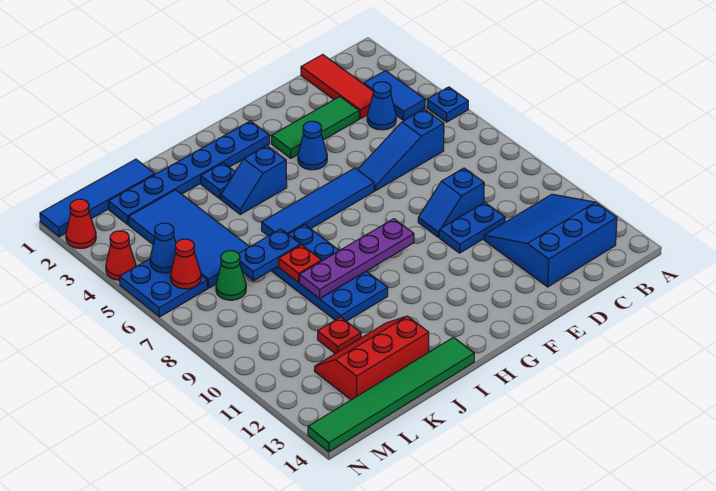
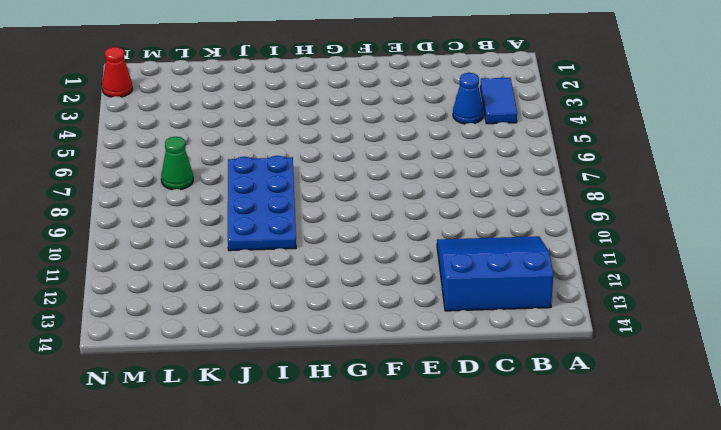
none -> blue 1x1 plate [427,87,468,122]
none -> red 1x3 tile [301,55,373,119]
none -> blue 1x3 slope [357,109,444,191]

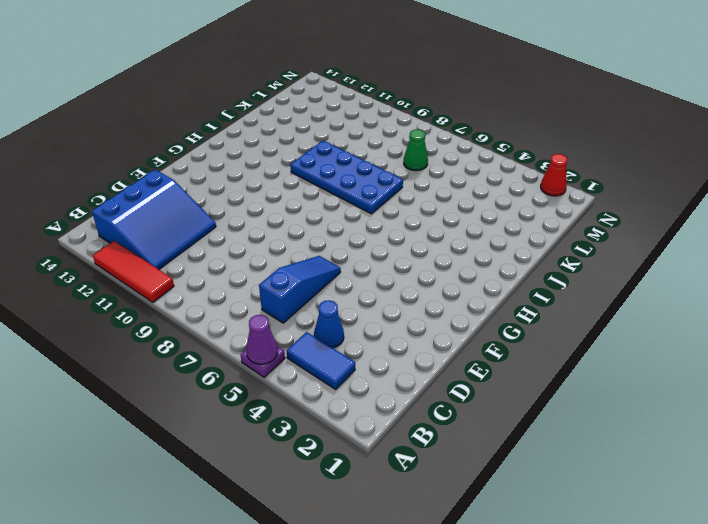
purple 1x1 plate [241,346,285,377] -> blue 1x1 plate [427,87,468,122]
purple 1x1 cone [246,315,278,364] -> none
red 1x3 tile [93,241,174,302] -> red 1x3 tile moved to [301,55,373,119]
none -> green 1x3 tile [272,97,359,158]
none -> blue 1x2 slope [418,168,484,237]
none -> blue 1x2 plate [439,202,505,253]

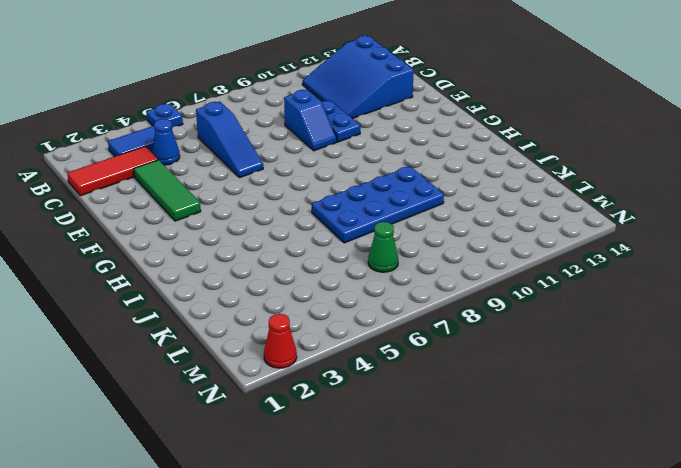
none -> blue 1x1 cone [298,121,327,170]
none -> blue 1x4 tile [262,168,374,236]
none -> blue 1x6 plate [109,121,270,225]

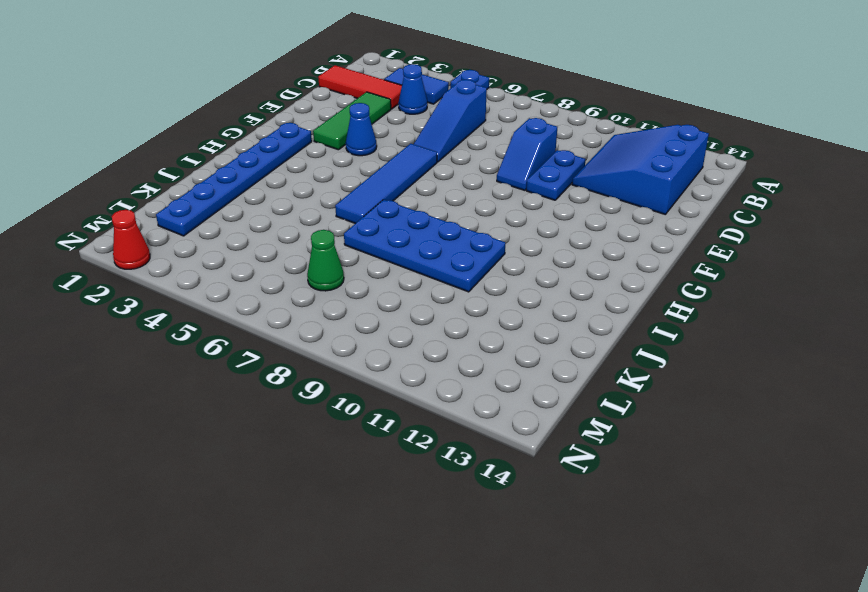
none -> blue 1x2 slope [221,146,287,214]
none -> blue 1x1 plate [201,163,235,199]
none -> green 1x6 tile [308,338,474,452]

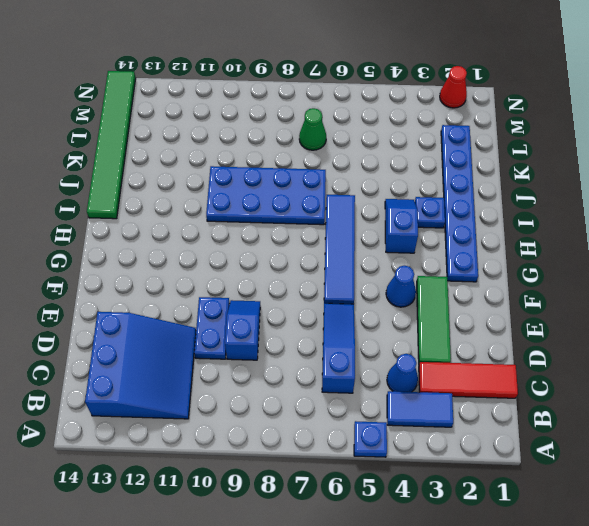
none -> red 2x3 slope [315,316,429,400]
none -> blue 1x4 tile [40,159,155,237]
none -> blue 2x4 tile [128,190,249,288]

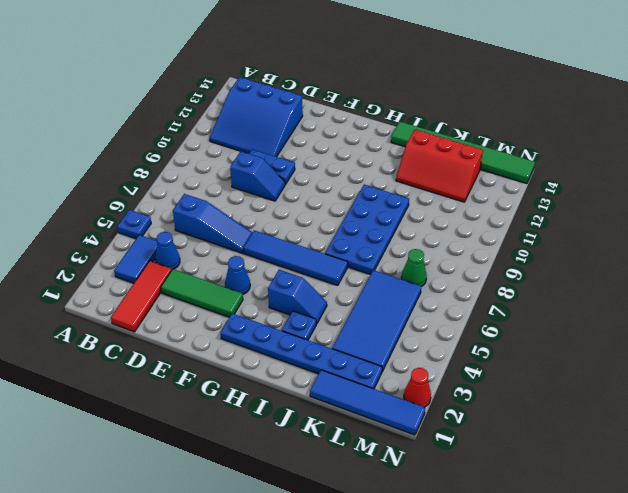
none -> red 1x1 plate [318,317,361,354]
none -> blue 2x2 plate [120,259,208,317]
none -> red 1x1 cone [106,231,136,280]

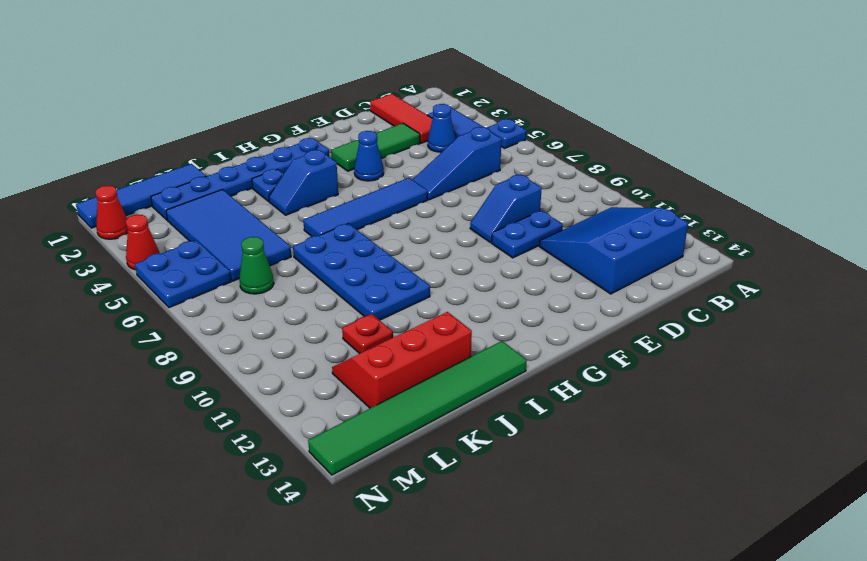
none -> purple 1x4 plate [300,219,414,299]
none -> blue 1x2 plate [238,229,301,281]
none -> red 1x1 plate [279,245,321,283]

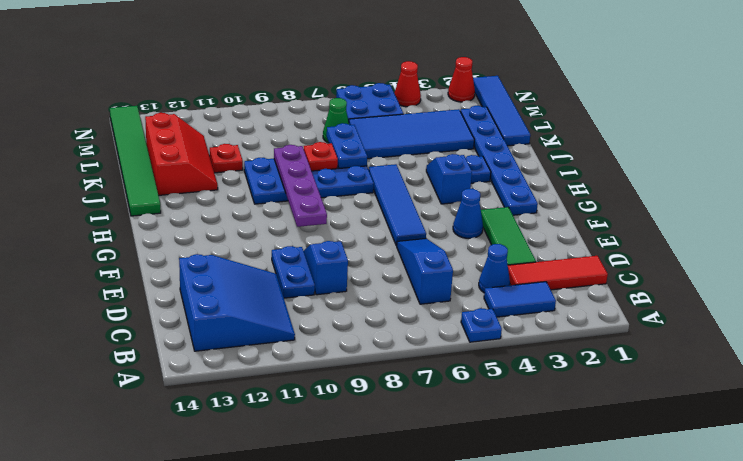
none -> blue 1x1 cone [150,223,176,273]
none -> red 1x1 cone [171,239,201,289]

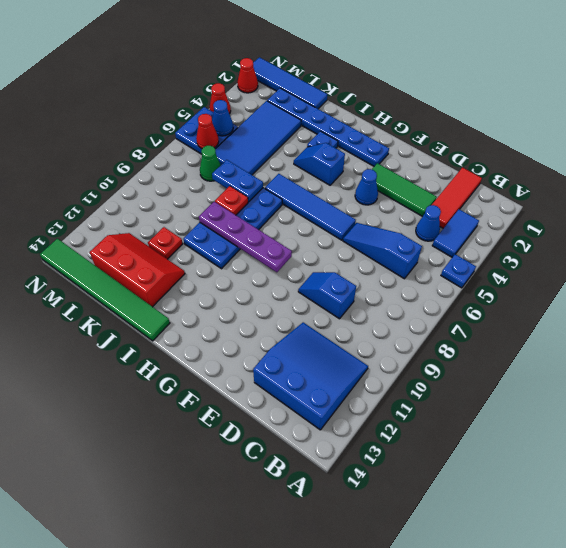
none -> blue 1x2 plate [439,202,505,253]

